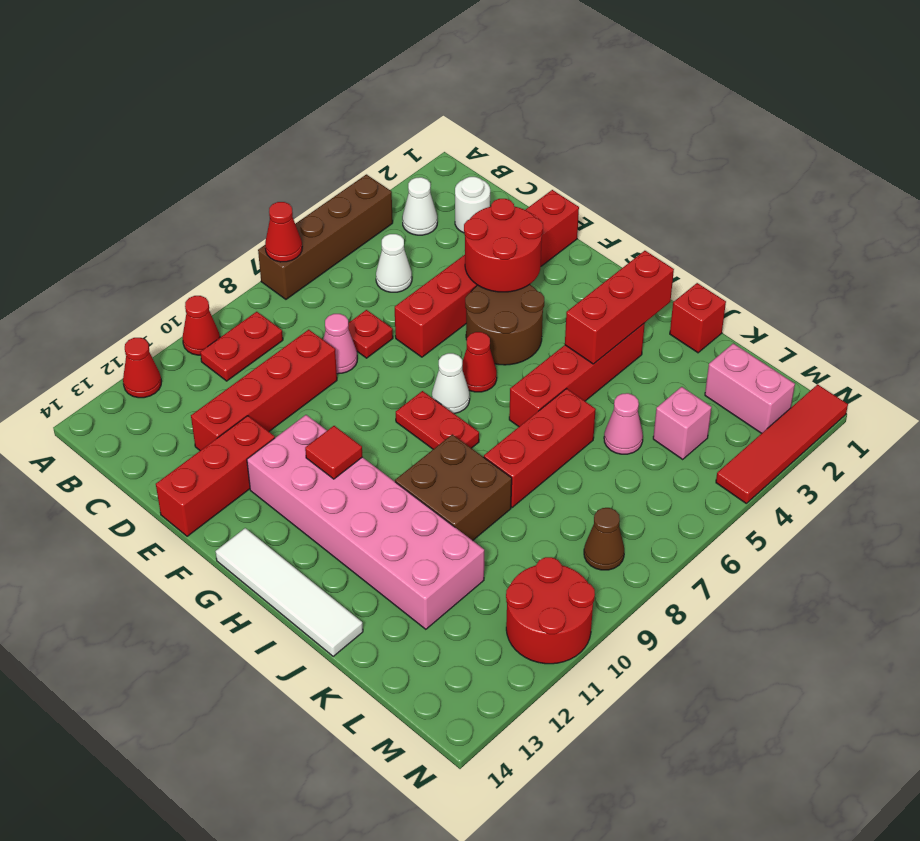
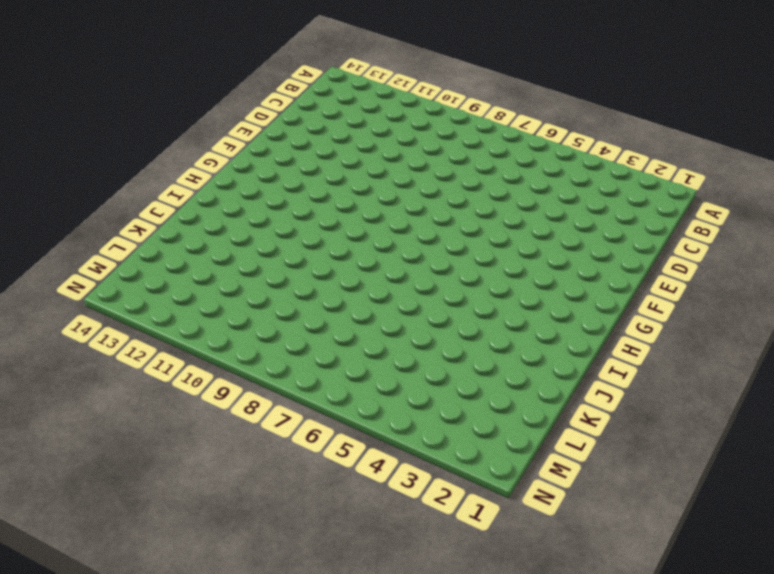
none -> brown 1x4 brick [258,174,393,299]
none -> red 1x1 cone [183,296,220,355]
none -> red 1x1 cone [123,338,161,398]
none -> white 1x1 cone [402,177,437,235]

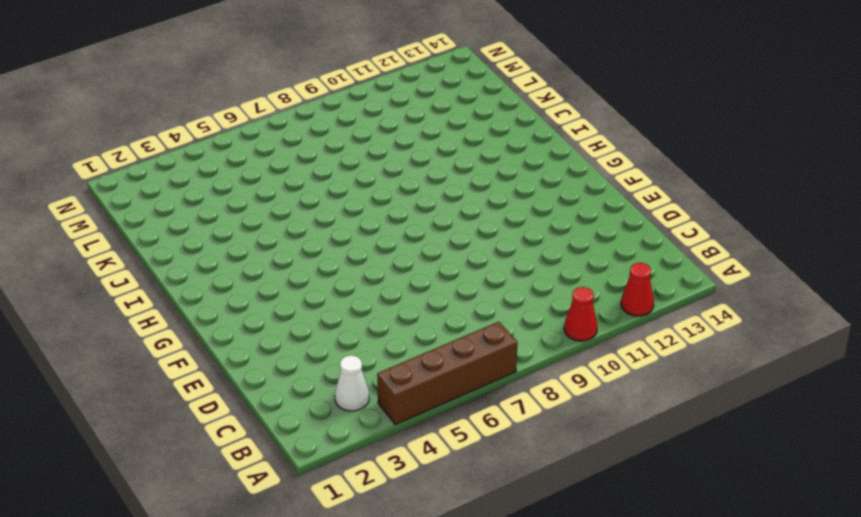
none -> red 1x2 plate [200,312,283,381]
none -> white 1x1 round brick [455,177,490,233]
none -> white 1x1 cone [376,234,412,292]
none -> red 1x1 plate [348,310,393,358]

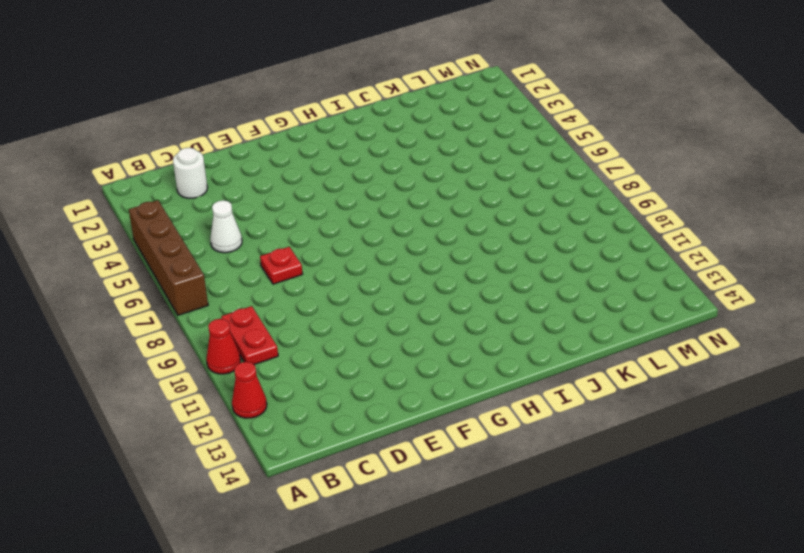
none -> white 1x1 cone [402,177,437,235]
none -> pink 1x1 cone [323,314,357,374]
none -> red 1x4 brick [191,330,337,451]
none -> red 1x6 brick [395,190,579,357]

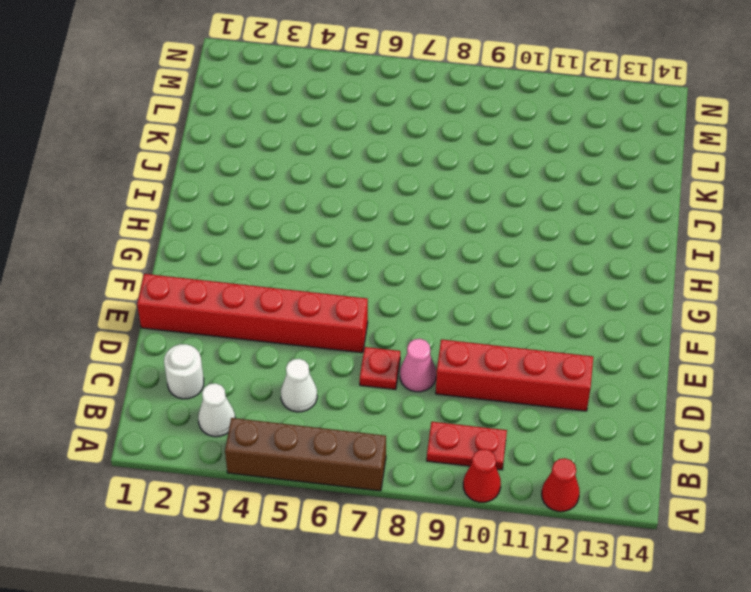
none -> red 1x3 brick [156,416,275,536]
none -> brown 2x2 round brick [465,284,544,365]
none -> pink 2x6 brick [247,415,484,629]
none -> red 1x1 cone [462,332,497,392]

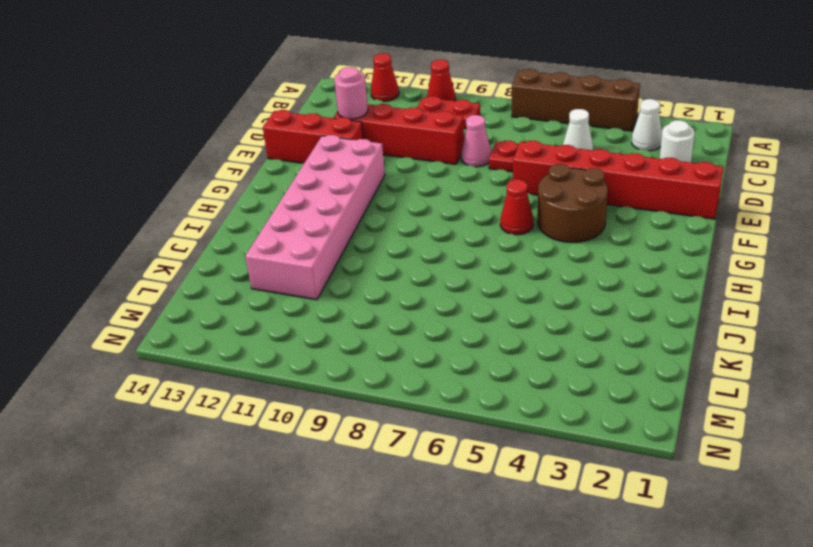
pink 1x1 round brick [334,67,368,119] -> none
none -> white 1x1 cone [432,353,470,414]
none -> red 1x2 plate [396,391,479,449]
none -> white 1x4 tile [215,528,363,656]
none -> red 1x4 brick [509,323,645,427]

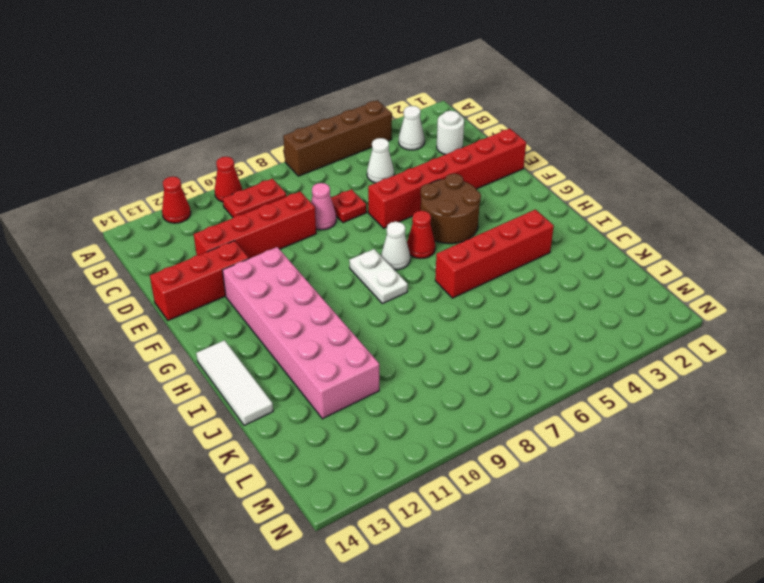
white 1x2 plate [349,249,408,304] -> red 1x2 plate [396,391,479,449]
white 1x3 tile [196,340,273,426] -> white 1x4 tile [215,528,363,656]
none -> brown 2x2 brick [395,434,512,541]
none -> red 1x1 brick [670,283,726,353]
none -> red 1x3 brick [484,389,596,507]
none -> pink 1x1 cone [604,393,643,454]

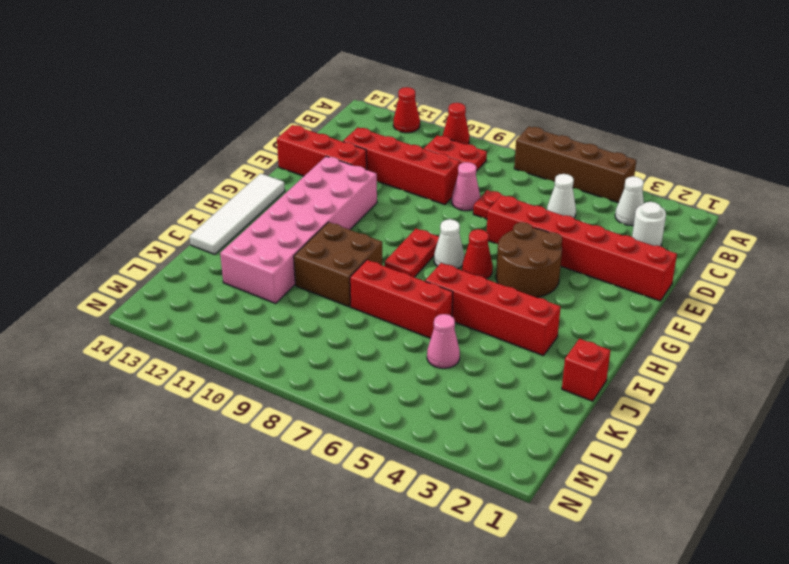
none -> pink 1x2 brick [705,343,795,433]
none -> pink 1x1 brick [653,387,712,459]
none -> brown 1x1 cone [584,508,624,570]
none -> red 2x2 round brick [506,557,595,664]

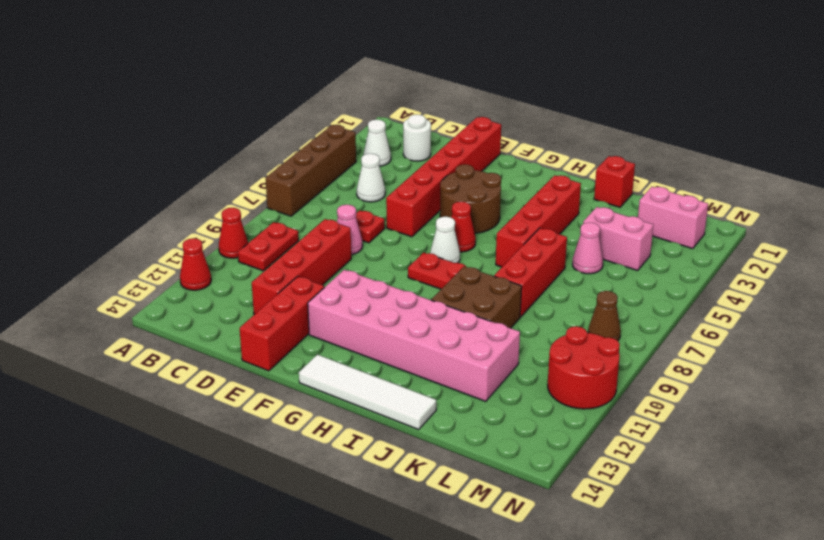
pink 1x2 brick [583,207,653,271] -> pink 1x1 brick [653,387,712,459]
none -> red 1x4 tile [716,384,848,503]
none -> red 1x1 cone [265,202,302,262]
none -> red 2x2 round brick [464,199,543,292]
none -> red 1x1 tile [305,426,363,479]

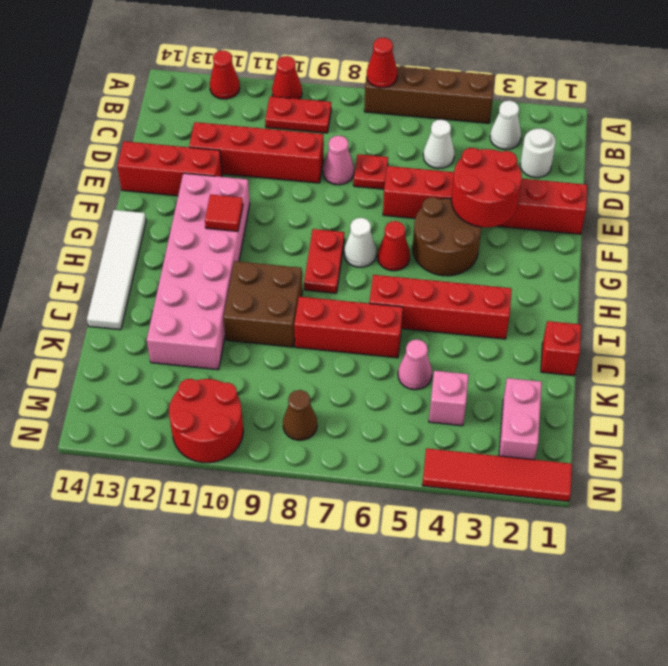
none -> red 1x3 brick [565,251,674,364]

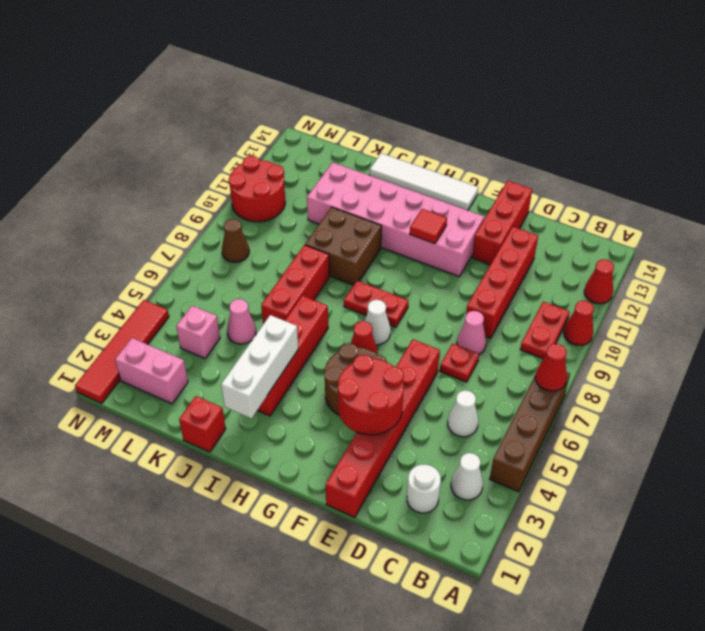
white 1x3 brick [221,315,298,418] -> red 1x3 brick [565,251,674,364]

